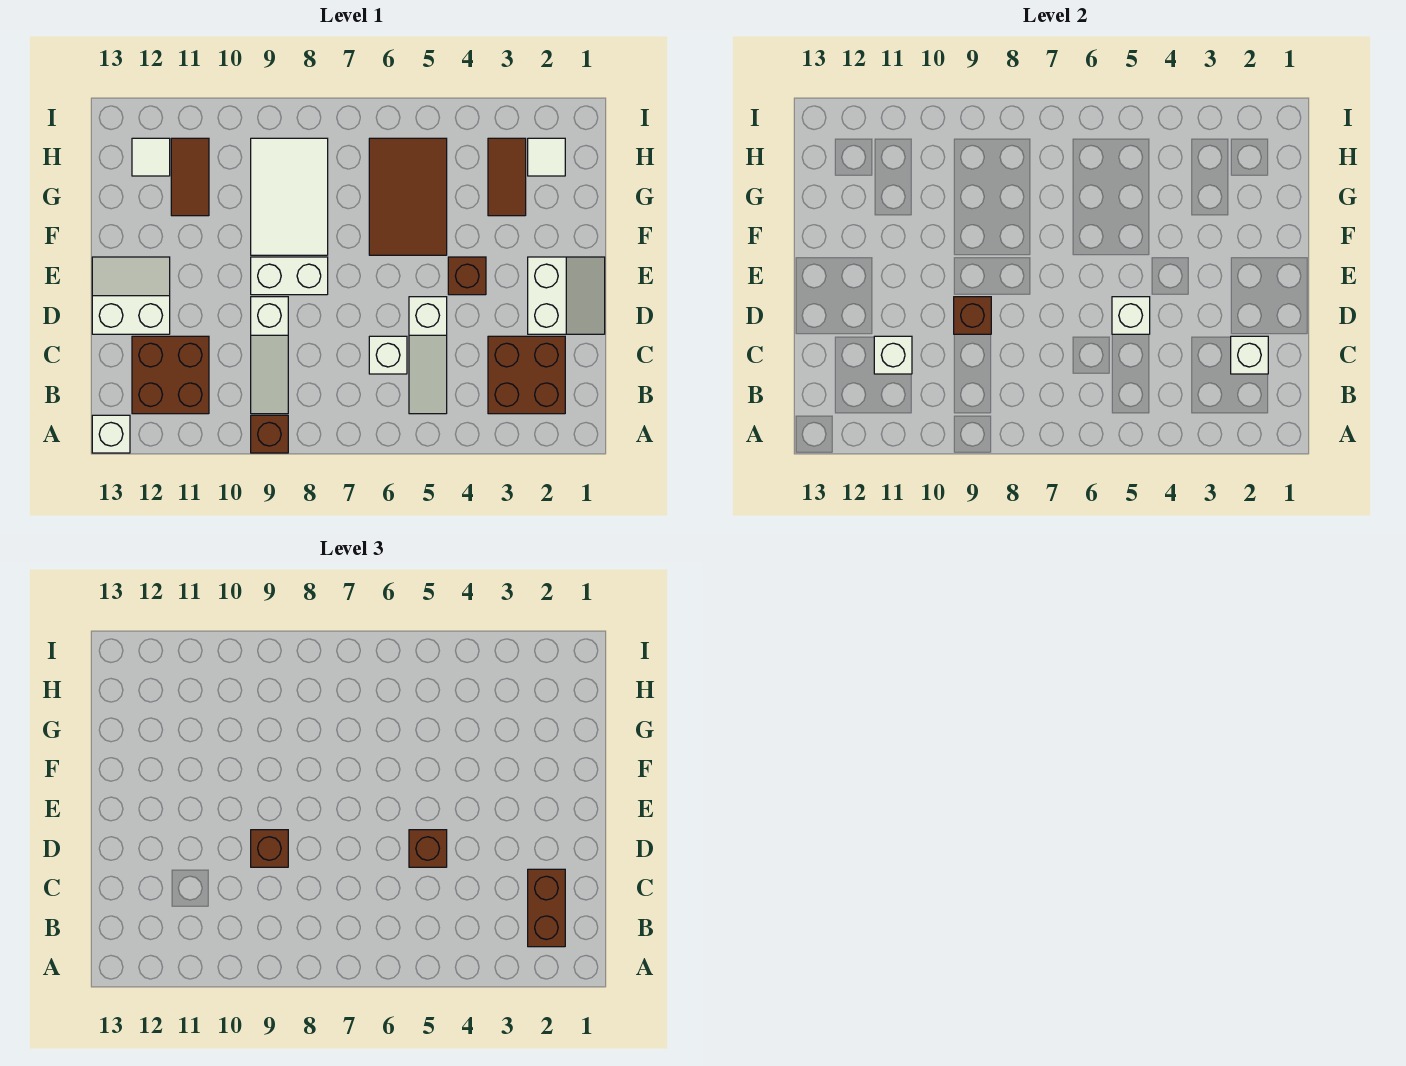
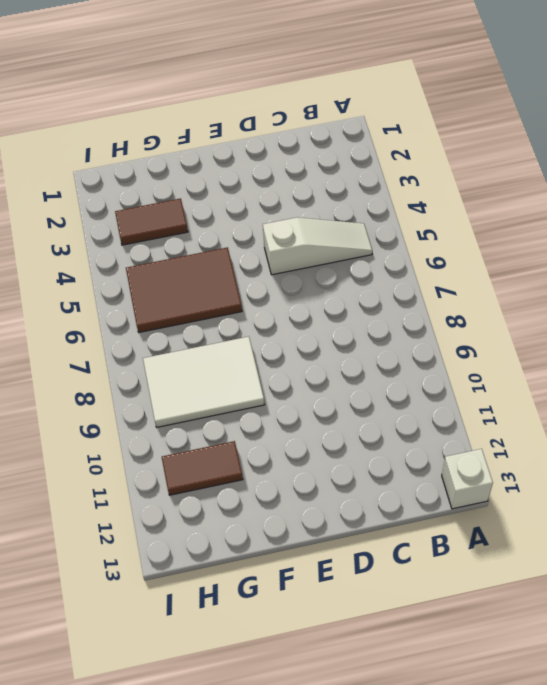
none -> brown 1x1 brick [251,415,288,453]
none -> brown 2x2 brick [488,336,565,414]
none -> white 1x3 slope [251,297,288,414]

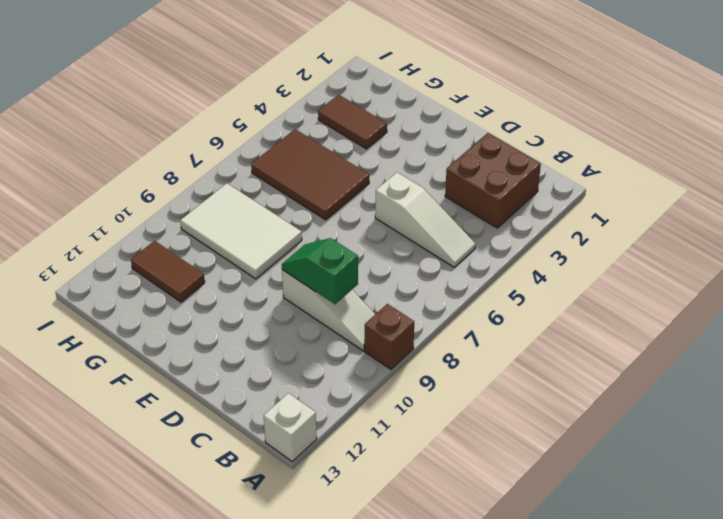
green 1x2 slope [282,238,358,304] -> brown 1x1 brick [954,297,991,334]
none -> brown 2x2 brick [132,336,209,414]
none -> white 1x1 brick [369,336,407,374]
none -> white 2x2 slope [528,257,605,334]

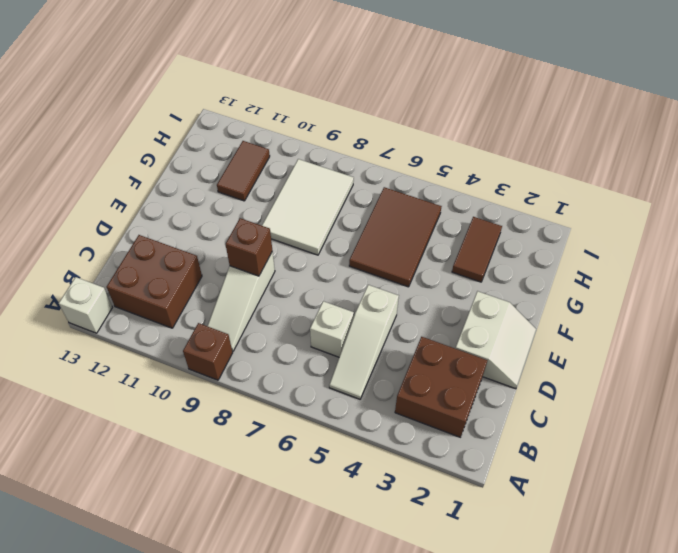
none -> white 2x2 slope [92,257,170,334]
none -> brown 1x1 brick [448,257,486,295]
none -> white 1x2 brick [251,257,328,295]

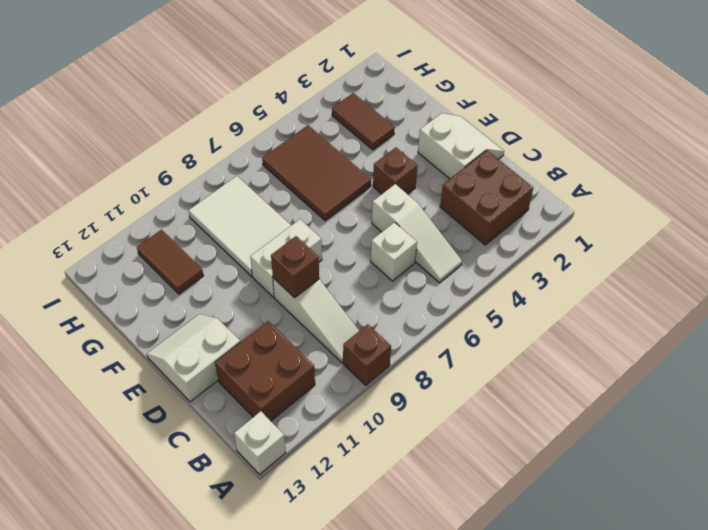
none -> white 1x1 tile [528,138,565,176]
none -> white 1x1 tile [132,138,170,176]
none -> white 1x1 brick [1231,336,1268,374]

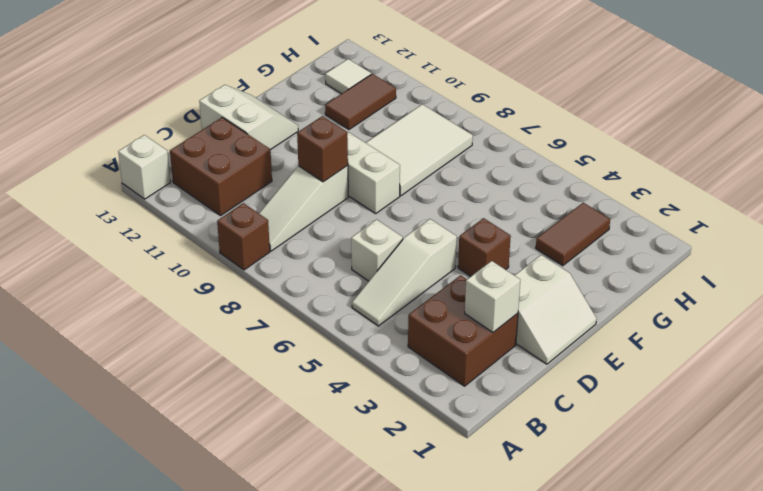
none -> brown 2x3 tile [369,138,447,255]
none -> white 1x1 tile [528,138,565,176]
none -> white 1x1 brick [874,336,912,374]

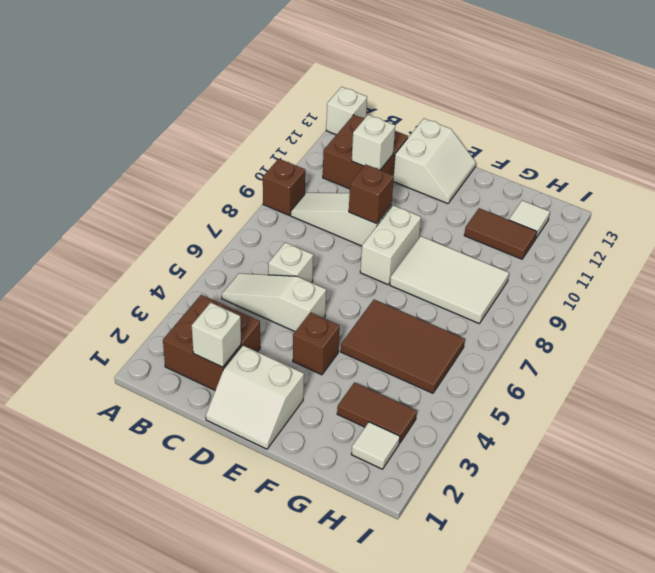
none -> white 1x1 brick [1112,297,1150,334]
none -> brown 1x2 brick [528,869,565,947]
none -> brown 1x1 brick [409,830,447,867]

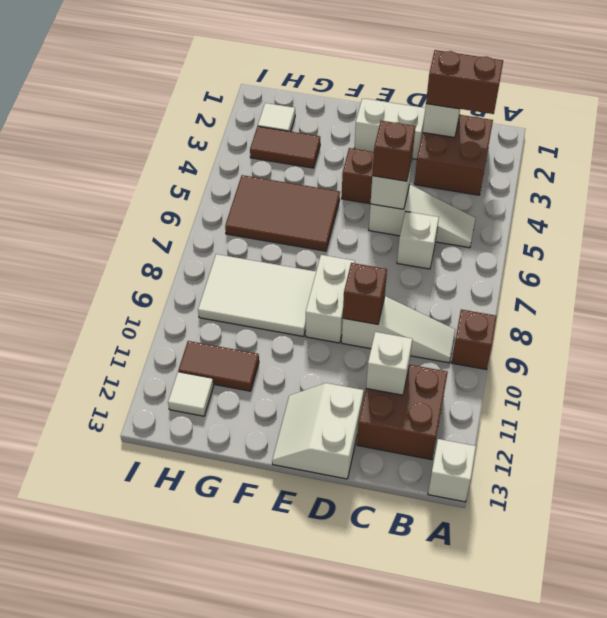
none -> brown 1x1 brick [251,830,288,867]

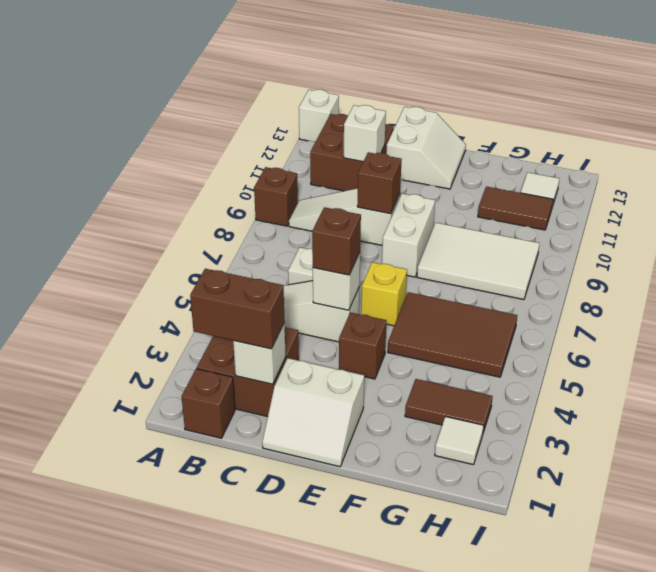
brown 1x1 brick [181,369,235,438] -> brown 1x1 brick moved to [251,830,288,867]
yellow 1x1 brick [361,262,407,326] -> none

